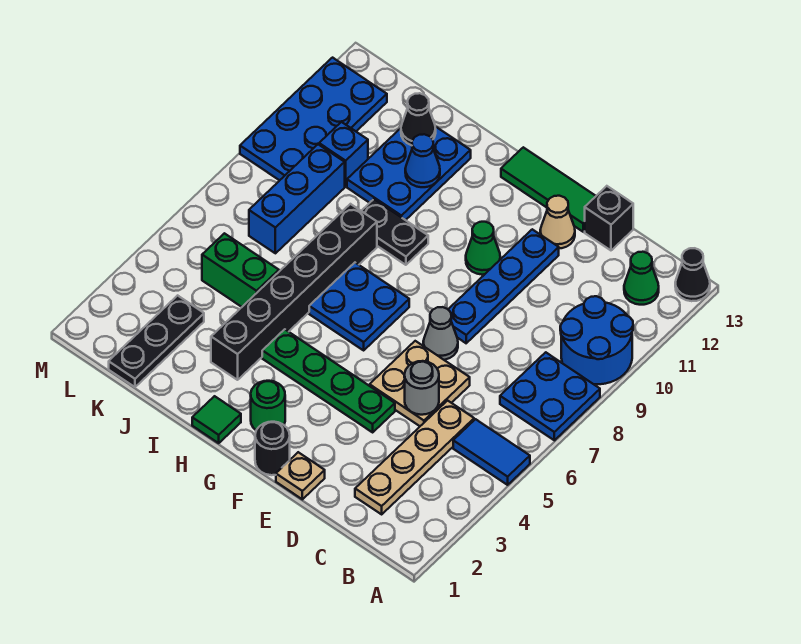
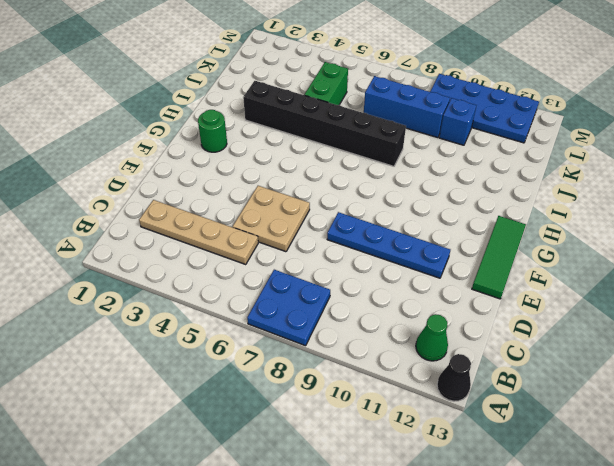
none -> blue 1x2 tile [453,419,530,485]
none -> blue 2x2 round brick [560,296,633,384]
none -> black 1x1 brick [585,186,633,250]
none -> tan 1x1 plate [276,452,325,499]

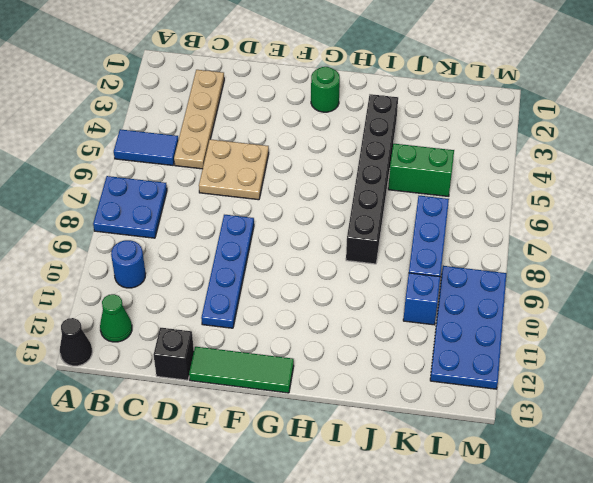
blue 1x1 round brick [111,240,146,288] -> blue 2x2 round brick [560,296,633,384]
none -> tan 1x1 plate [276,452,325,499]
none -> green 1x4 plate [262,329,395,432]
none -> grey 1x1 cone [423,307,458,360]
none -> tan 1x1 cone [540,196,575,249]

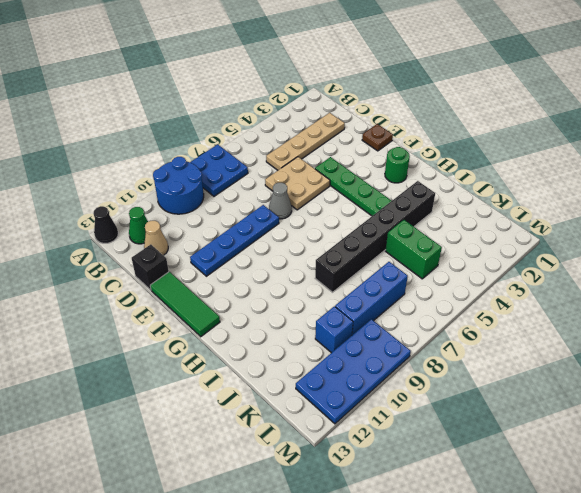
tan 1x1 cone [144,221,168,255] -> tan 1x1 cone moved to [540,196,575,249]
brown 1x1 plate [362,124,393,151] -> tan 1x1 plate [276,452,325,499]
none -> blue 1x2 tile [453,419,530,485]
none -> black 1x1 round brick [255,422,290,475]
none -> green 1x1 cone [466,222,500,275]
none -> blue 2x2 plate [309,263,409,350]

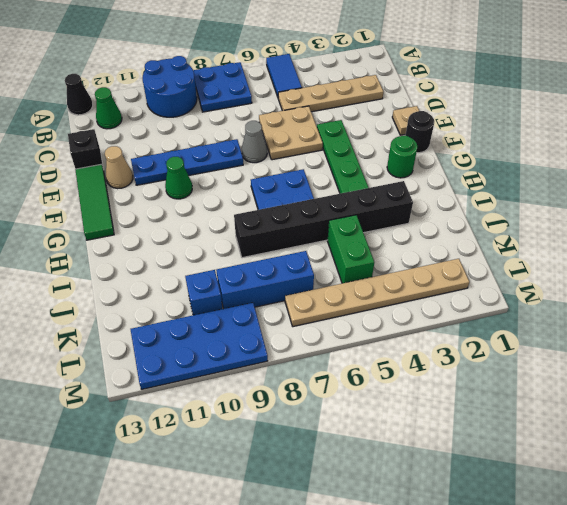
tan 1x6 plate [285,259,469,327] -> none
none -> green 1x1 tile [192,396,241,443]
none -> black 1x2 plate [362,199,428,265]
none -> blue 2x3 plate [347,126,471,220]
none -> black 1x3 plate [109,295,204,387]

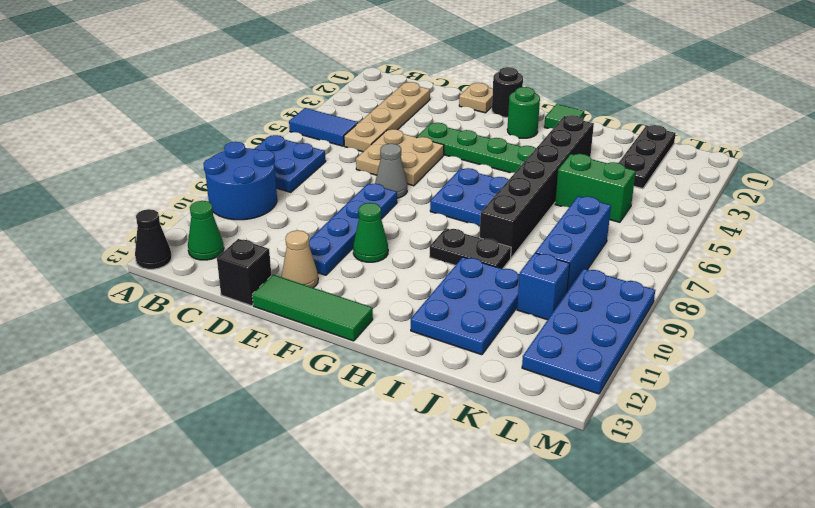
none -> grey 1x1 round brick [405,361,439,415]
none -> blue 1x1 cone [405,134,440,187]
none -> black 1x1 cone [401,93,436,145]

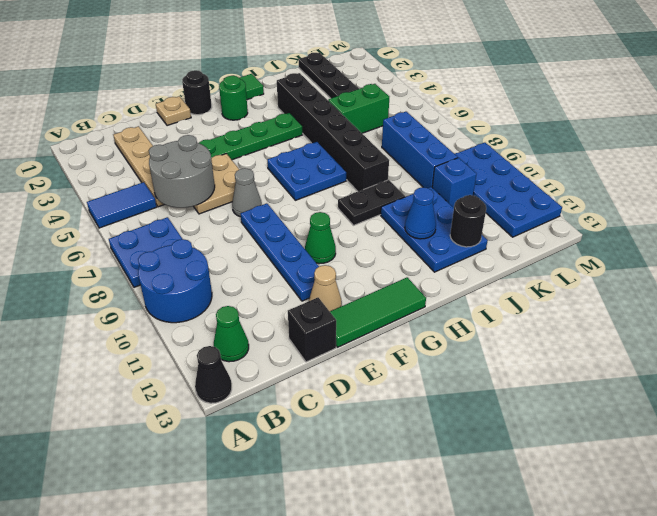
grey 2x2 round brick [149,135,215,208] -> grey 1x1 round brick [405,361,439,415]
black 1x1 round brick [450,195,486,247] -> black 1x1 cone [401,93,436,145]

